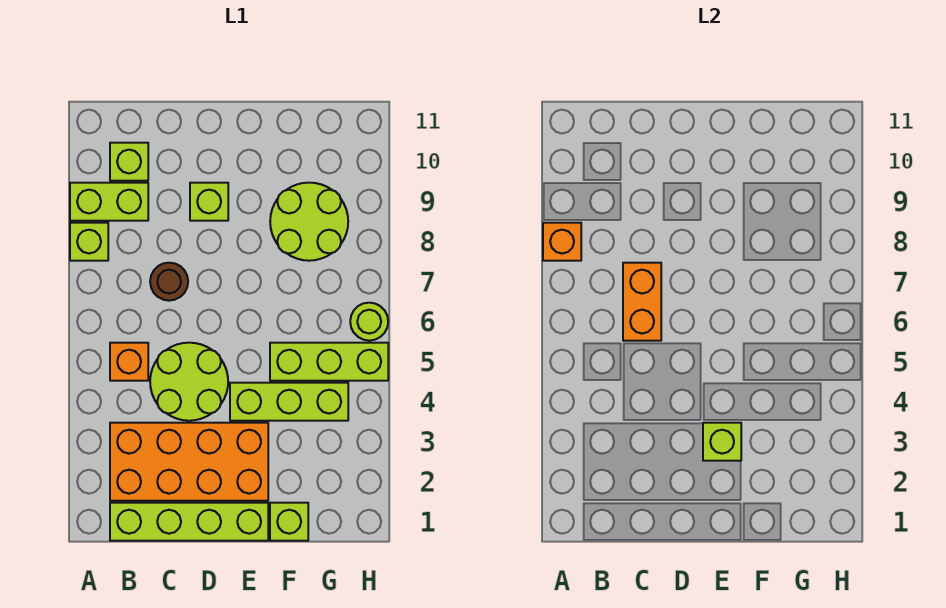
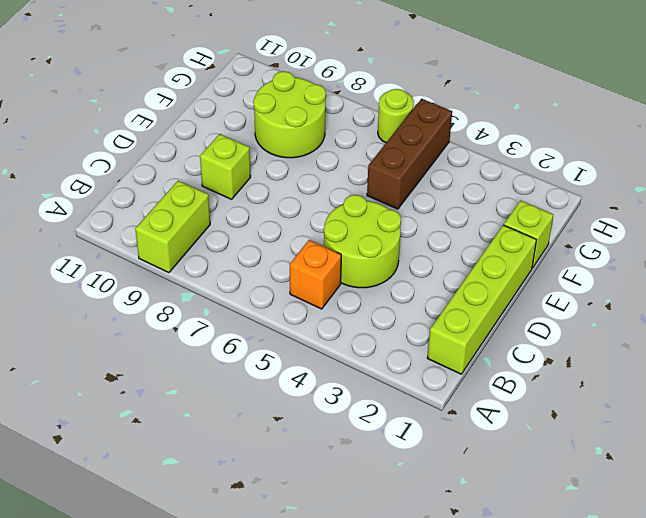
brown 1x3 brick [367,99,452,209] -> lime 1x3 brick [270,343,388,381]
none -> lime 1x1 brick [70,223,108,261]
none -> orange 2x4 brick [110,423,268,501]
none -> lime 1x1 brick [110,143,148,181]

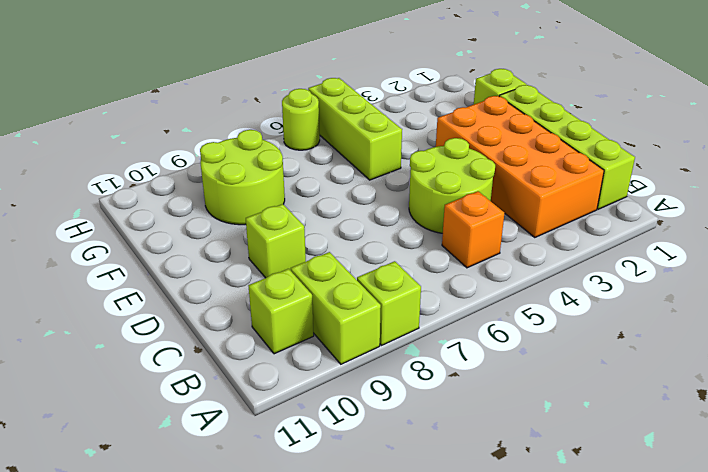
none -> brown 1x1 round brick [150,263,188,301]
none -> lime 1x3 brick [230,383,348,421]
none -> orange 1x1 brick [543,223,581,261]

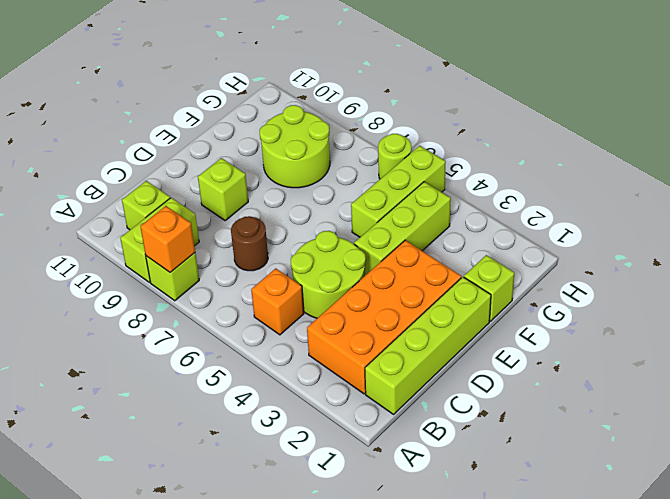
none -> orange 1x2 brick [623,263,661,341]
none -> lime 1x1 brick [703,423,741,461]

